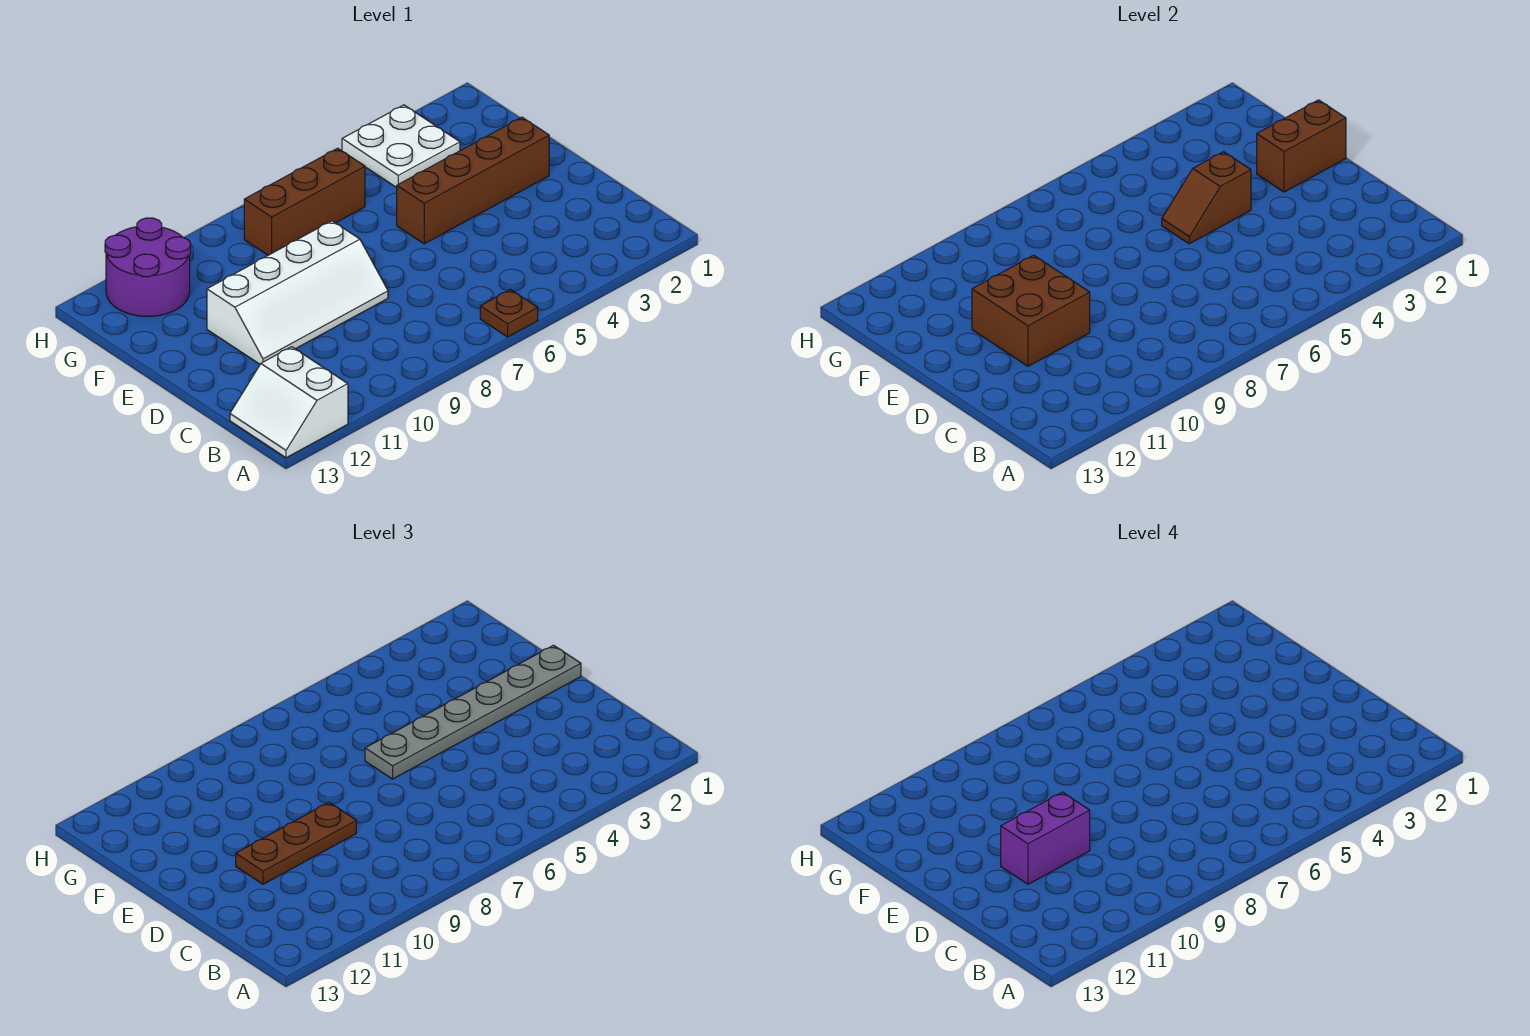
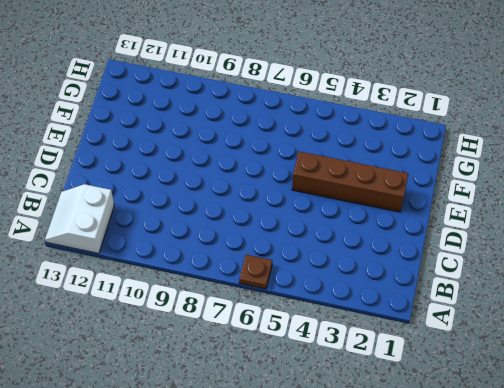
none -> white 2x4 slope [207,221,388,364]
none -> white 2x2 plate [342,105,460,188]
none -> brown 1x3 brick [244,148,365,255]

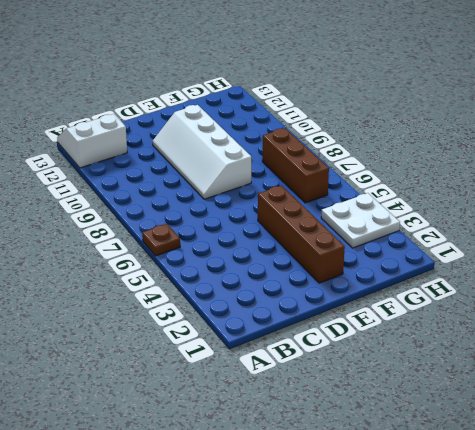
none -> purple 2x2 round brick [105,218,191,316]
none -> brown 2x2 brick [972,255,1090,366]
none -> brown 1x2 brick [1257,100,1346,192]

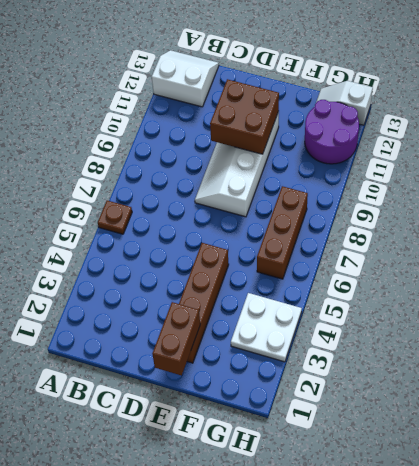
white 1x2 slope [316,81,373,125] -> none
none -> brown 1x2 slope [1162,152,1251,244]
none -> brown 1x3 plate [236,803,356,884]
none -> grey 1x6 plate [365,645,581,779]

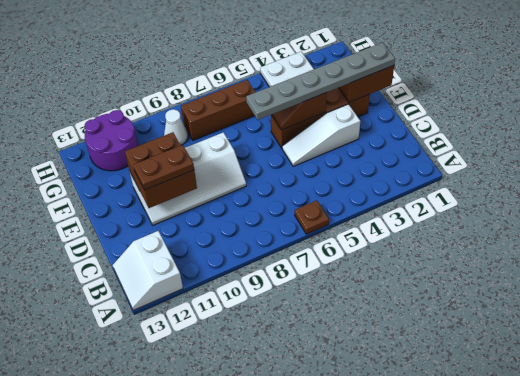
white 1x3 slope [282,104,360,166] -> none
brown 1x2 plate [133,145,194,190] -> brown 1x3 plate [236,803,356,884]
white 1x1 cone [164,109,188,145] -> none
none -> purple 1x2 brick [1001,792,1090,884]

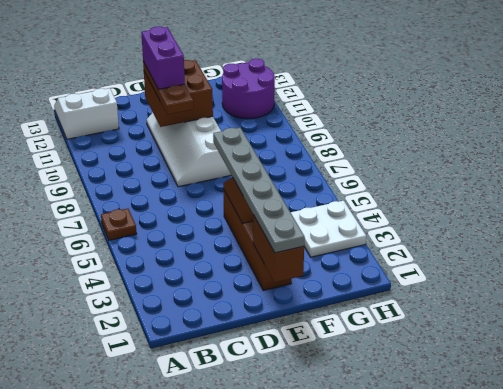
none -> brown 1x3 brick [244,148,365,255]

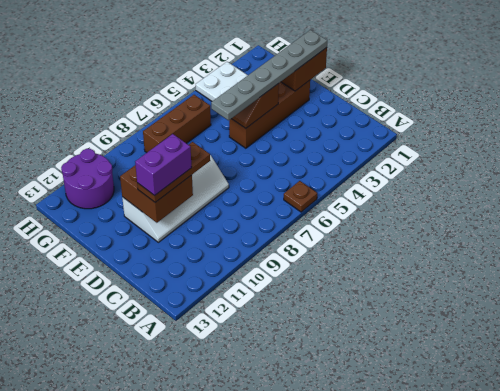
none -> white 2x2 slope [230,347,348,458]

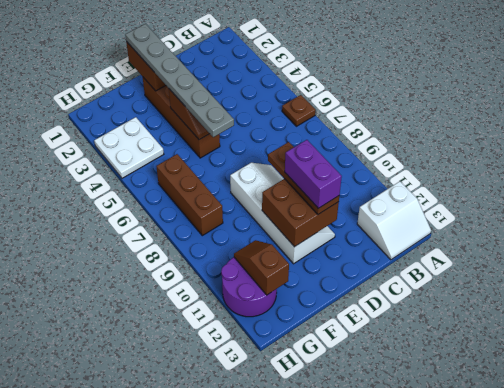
brown 1x2 slope [234,240,289,295] -> none

